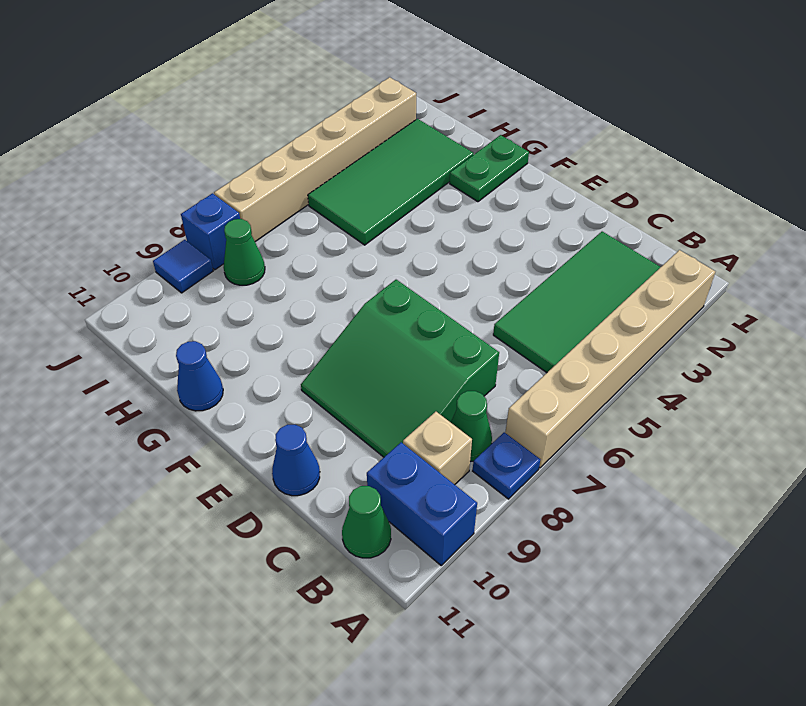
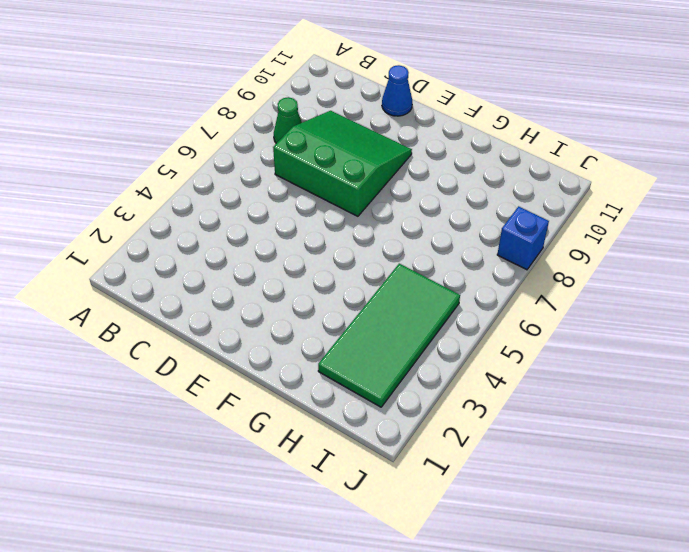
none -> tan 1x6 brick [505,250,715,468]
none -> blue 1x1 plate [473,432,540,499]
none -> blue 1x2 brick [367,442,477,565]

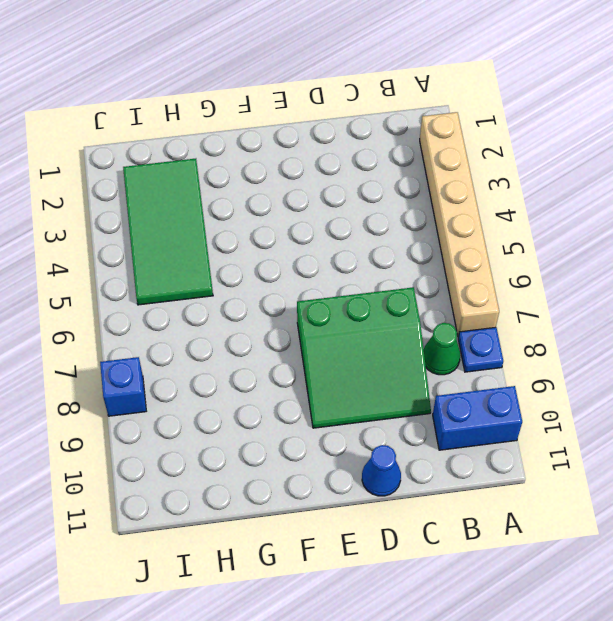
none -> green 2x4 tile [493,232,660,373]
none -> tan 1x1 brick [403,412,472,485]
none -> green 1x1 cone [342,486,391,558]

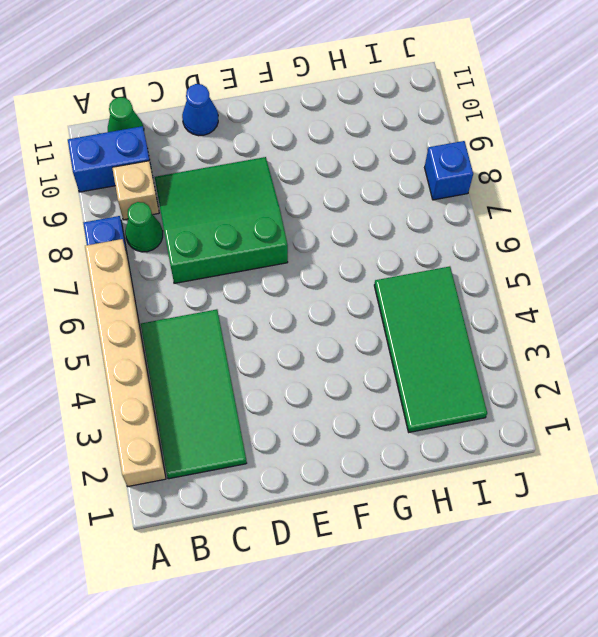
none -> green 1x2 plate [450,135,529,202]
none -> blue 1x1 cone [176,341,223,411]
none -> green 1x1 cone [223,219,265,285]

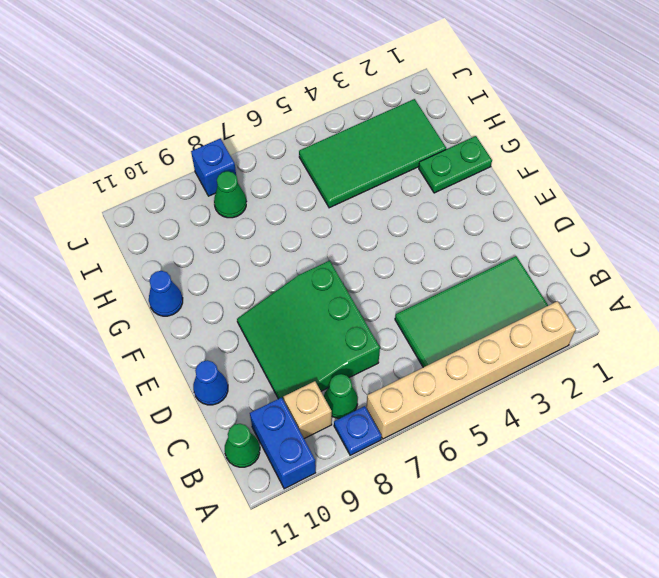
none -> tan 1x6 brick [214,77,416,242]
none -> blue 1x1 tile [153,240,213,293]

